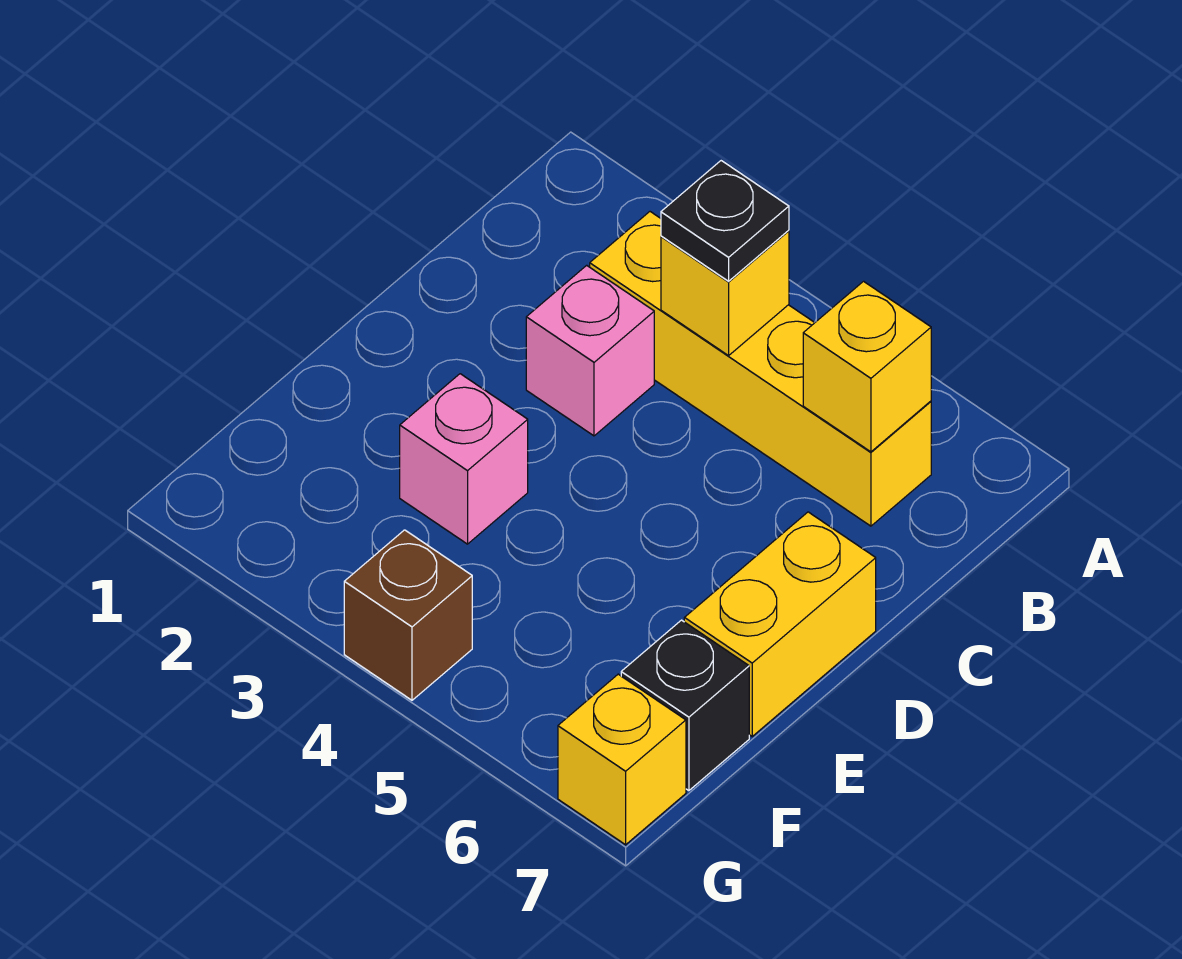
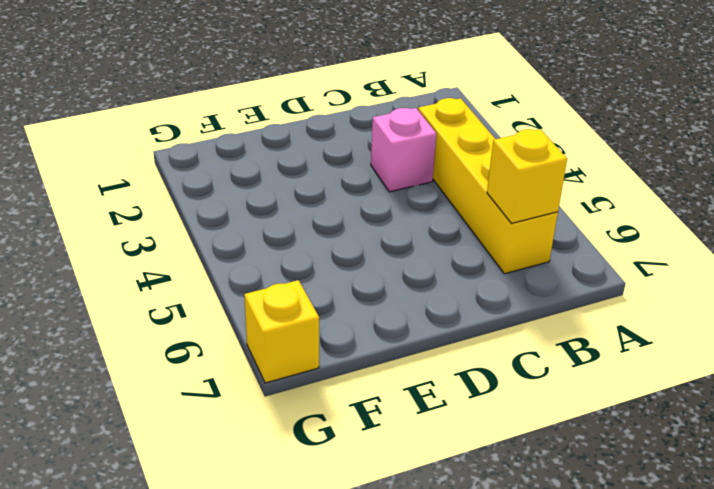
none -> yellow 1x2 brick [684,512,876,736]
none -> pink 1x1 brick [400,374,528,544]

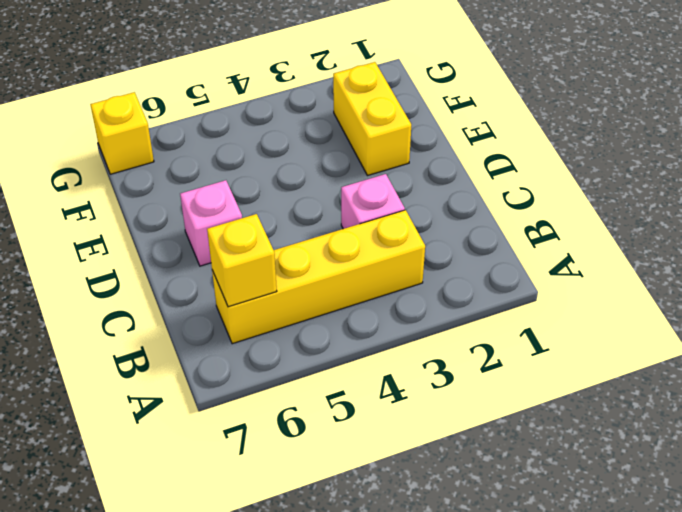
pink 1x1 brick [180,180,242,266] -> pink 1x1 brick moved to [400,374,528,544]
yellow 1x2 brick [333,62,411,176] -> yellow 1x2 brick moved to [684,512,876,736]
none -> black 1x1 brick [621,620,749,791]
none -> brown 1x1 brick [344,530,472,700]

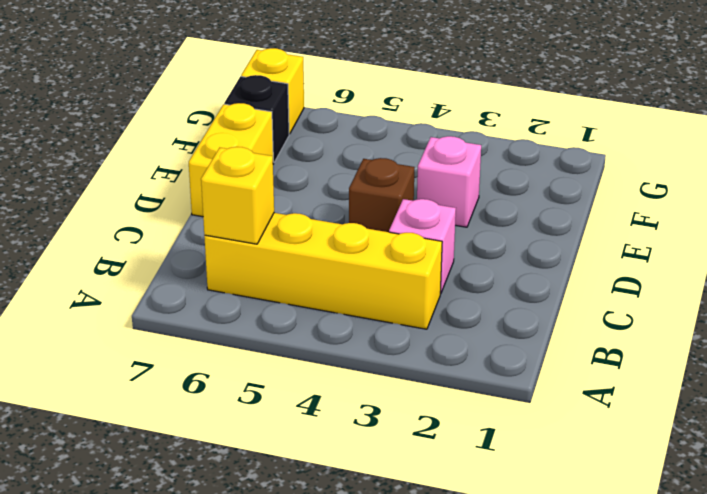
brown 1x1 brick [349,158,414,232] -> brown 1x1 brick moved to [344,530,472,700]
none -> yellow 1x1 brick [661,231,789,356]
none -> black 1x1 plate [661,161,789,281]

